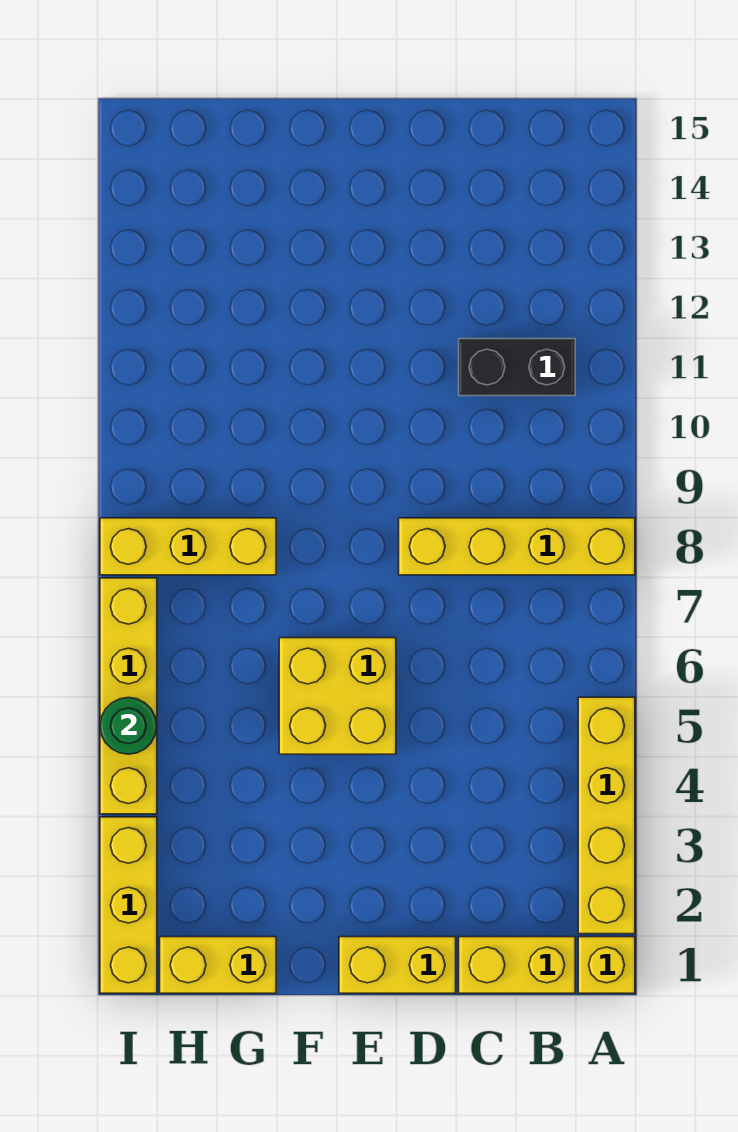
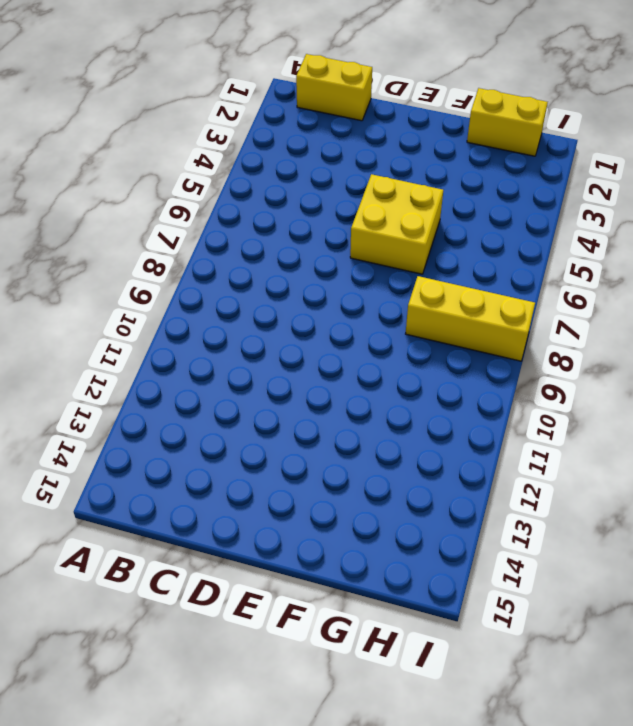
none -> yellow 1x1 brick [578,937,635,993]
none -> yellow 1x4 brick [578,697,635,934]
none -> yellow 1x4 brick [399,518,635,575]

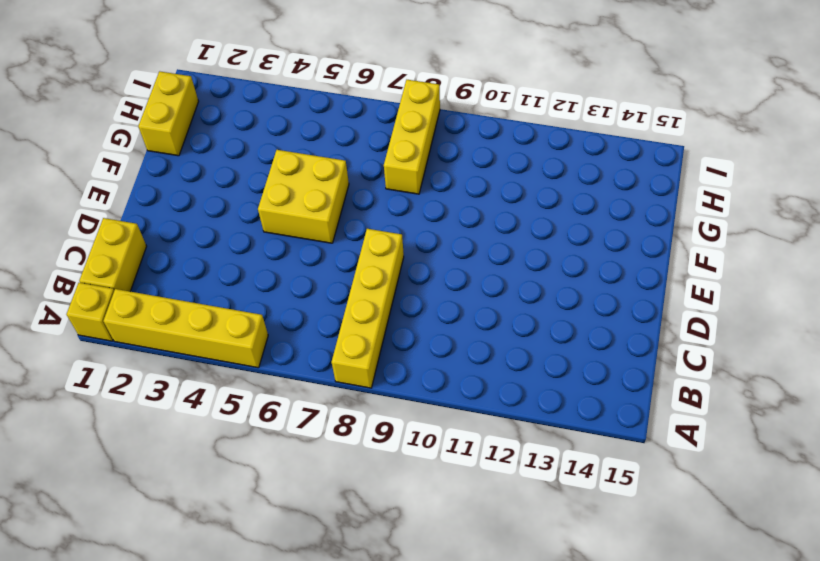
none -> black 1x2 brick [459,339,575,396]
none -> yellow 1x2 brick [339,937,456,993]
none -> yellow 1x3 brick [100,817,157,993]

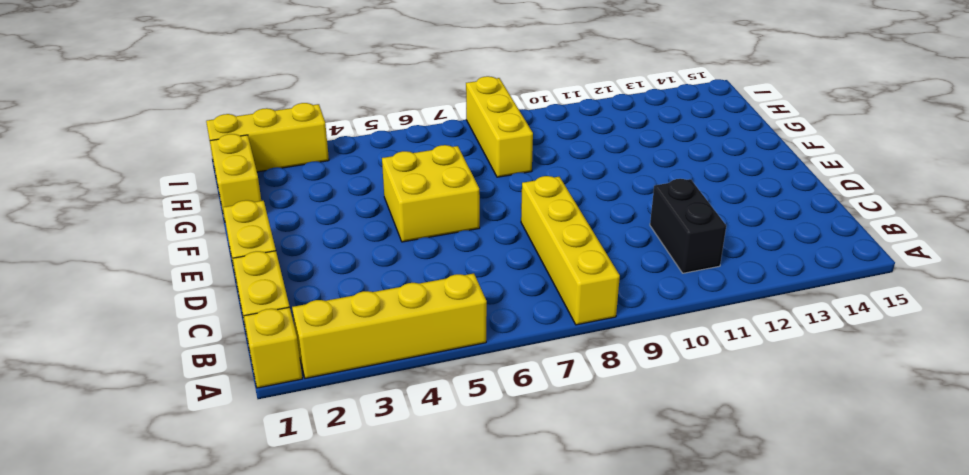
none -> yellow 1x4 brick [100,578,157,814]
none -> green 1x1 round brick [100,697,157,754]

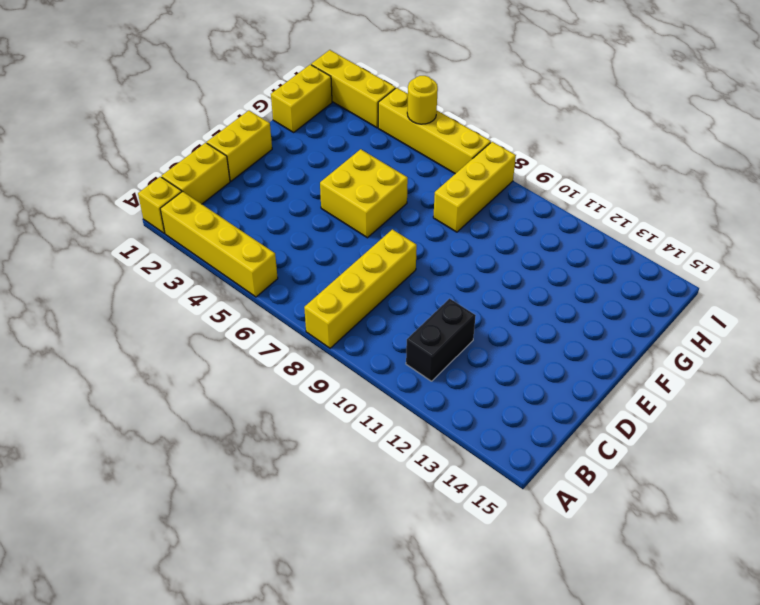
yellow 1x1 round brick [407,76,438,124] -> green 1x1 round brick [100,697,157,754]

